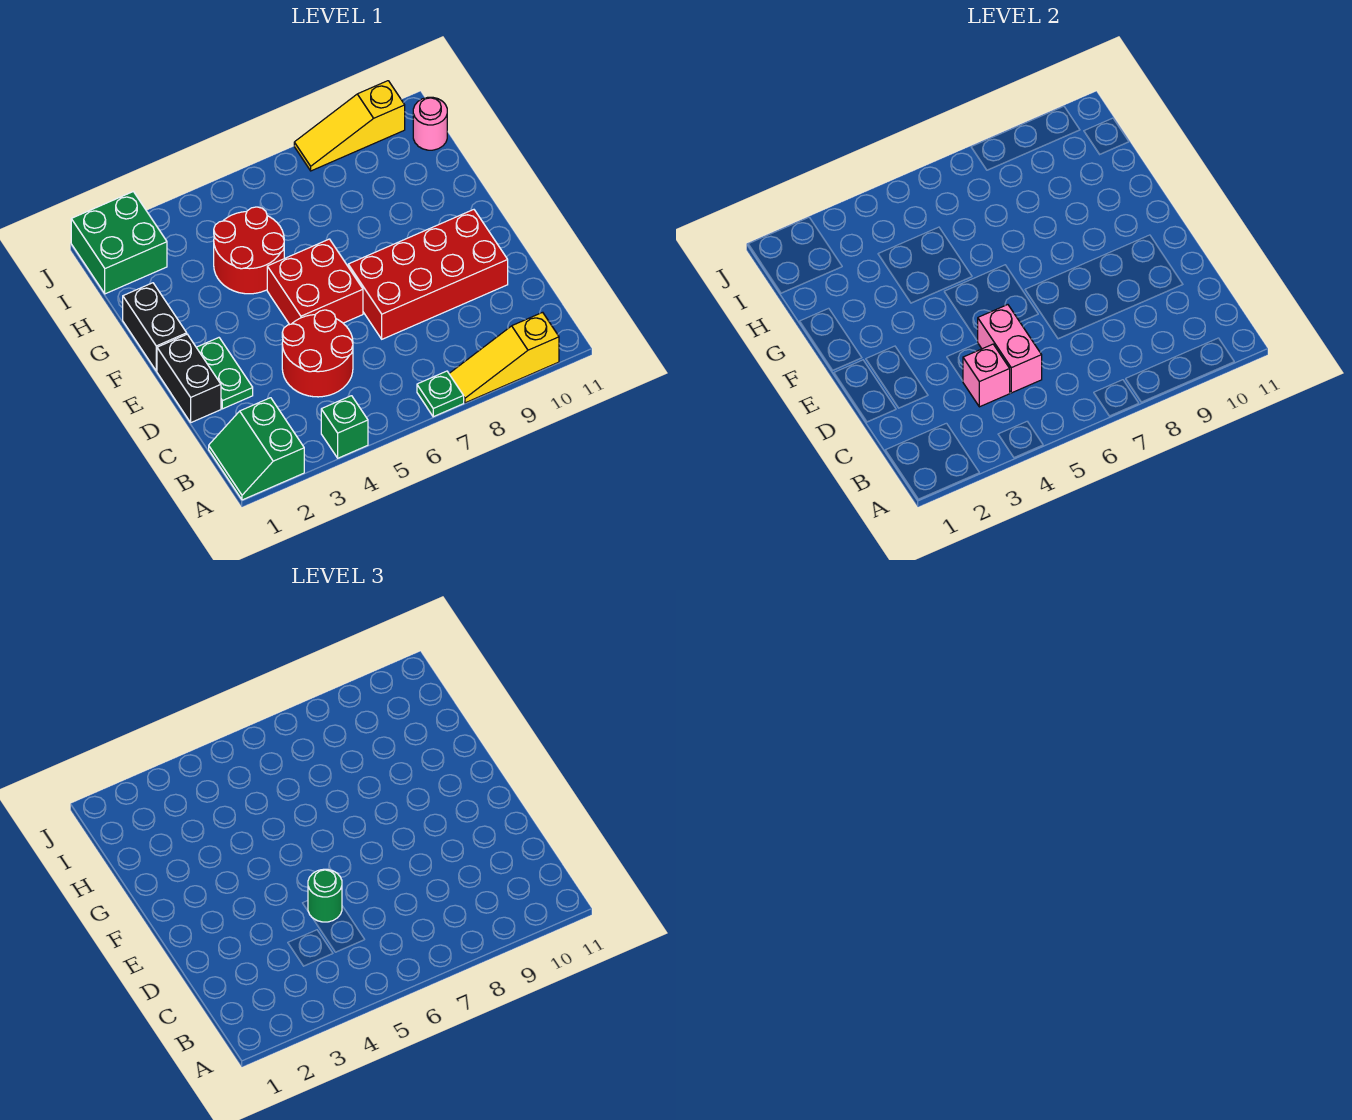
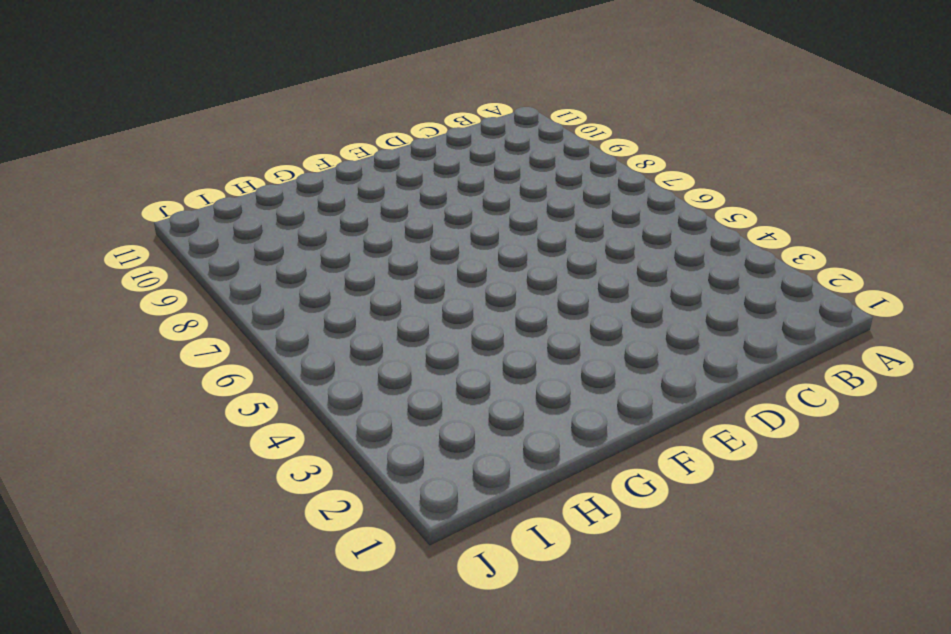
none -> green 2x2 slope [209,398,304,500]
none -> green 1x1 brick [321,396,368,458]
none -> green 1x1 plate [417,371,464,417]

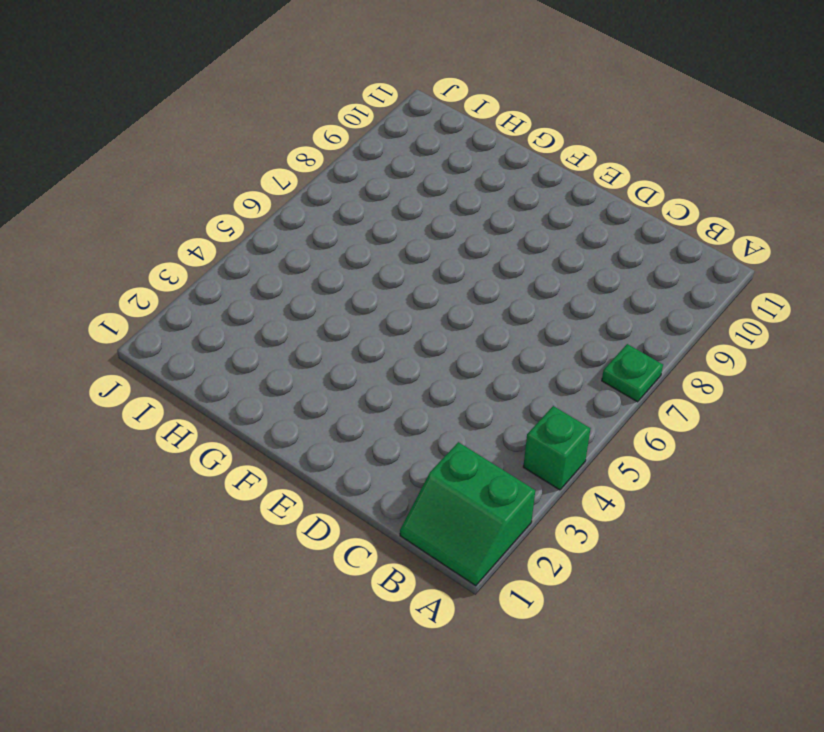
none -> yellow 1x3 slope [449,312,559,403]
none -> red 2x2 round brick [282,310,353,397]
none -> black 1x2 brick [157,334,221,422]

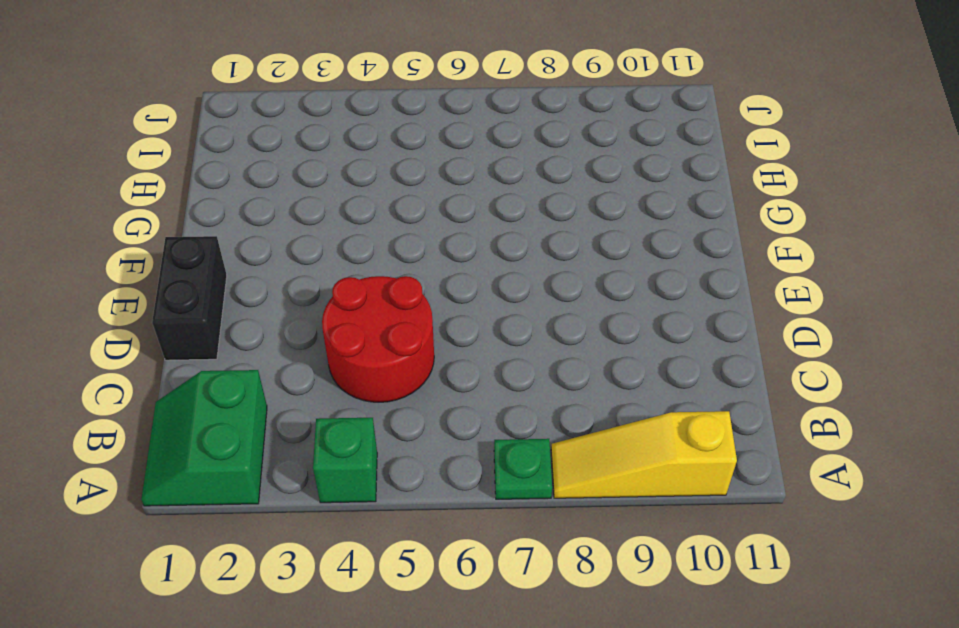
none -> green 1x2 plate [196,338,253,409]
none -> red 2x4 brick [348,210,508,339]
none -> red 2x2 brick [267,239,363,325]

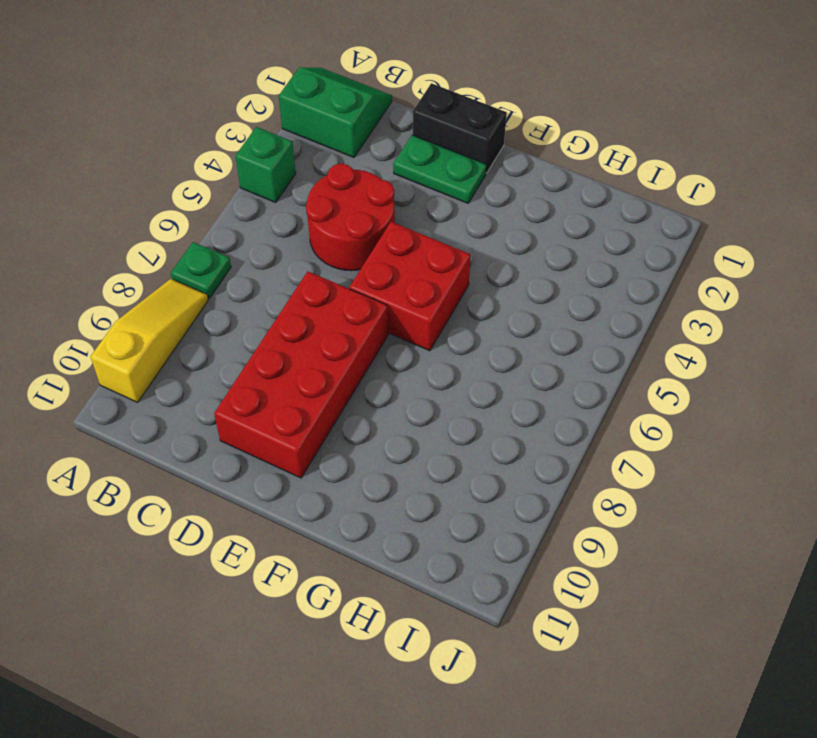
none -> black 1x2 brick [123,283,187,371]
none -> red 2x2 round brick [214,207,284,294]
none -> green 2x2 brick [71,192,167,294]

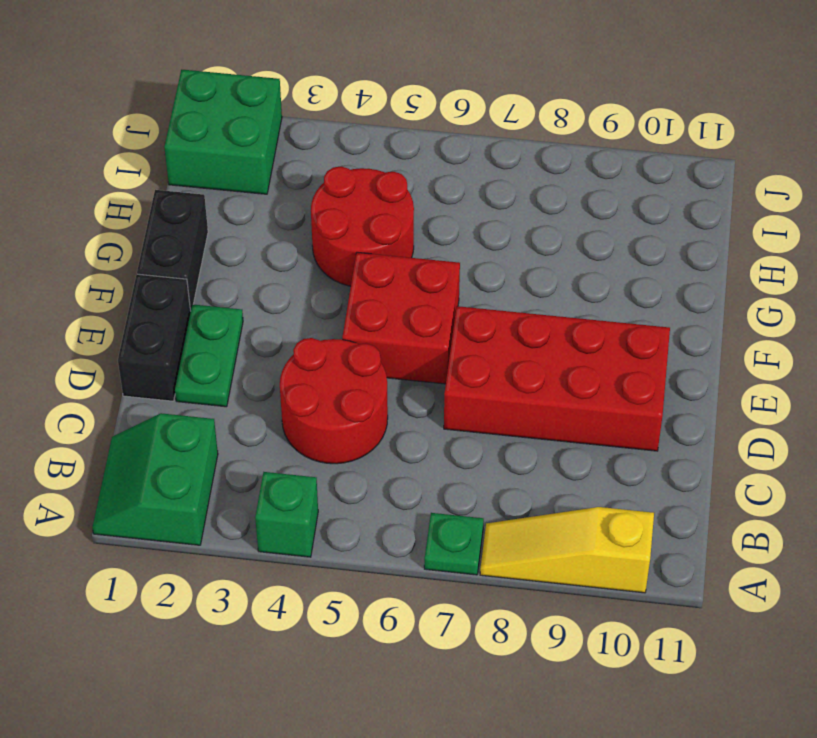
none -> pink 1x1 round brick [413,97,447,150]
none -> yellow 1x3 slope [294,81,405,171]
none -> pink 1x1 brick [963,344,1010,407]

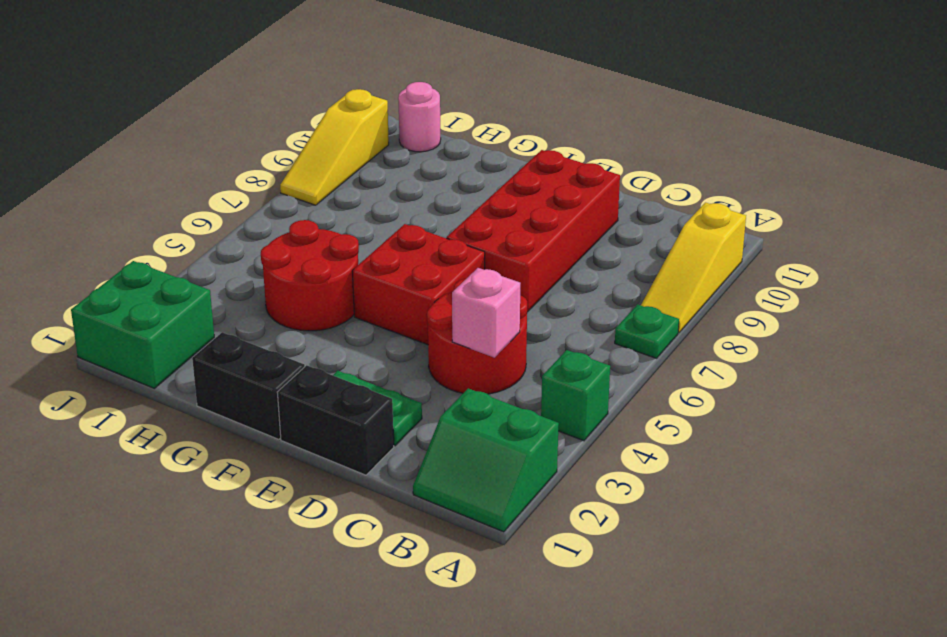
none -> pink 1x2 brick [978,305,1042,393]
none -> green 1x1 round brick [308,869,342,922]

